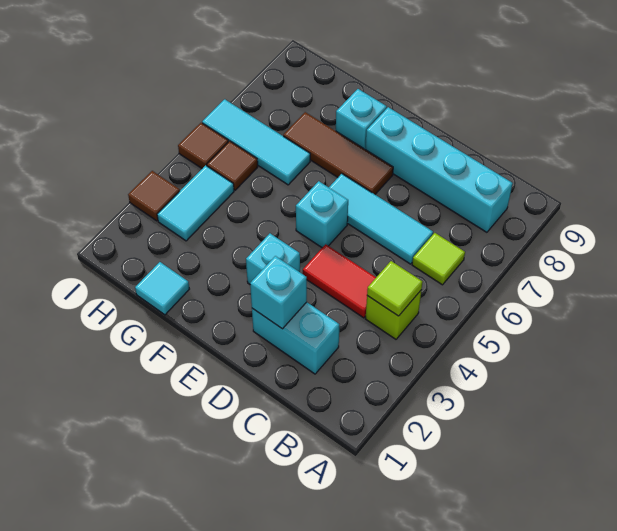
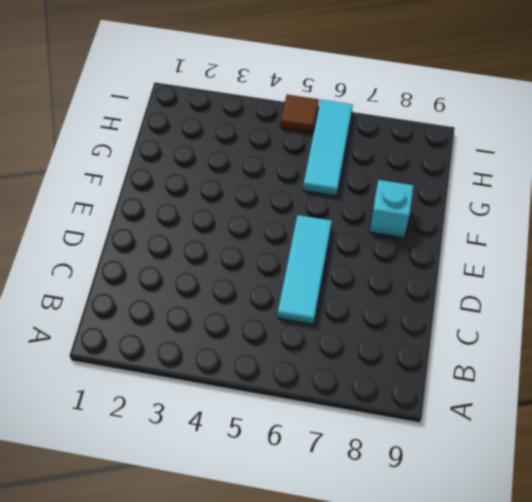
none -> lime 1x1 brick [366,291,421,339]
none -> lime 1x1 tile [412,233,465,285]
none -> cyan 1x4 brick [365,107,513,232]

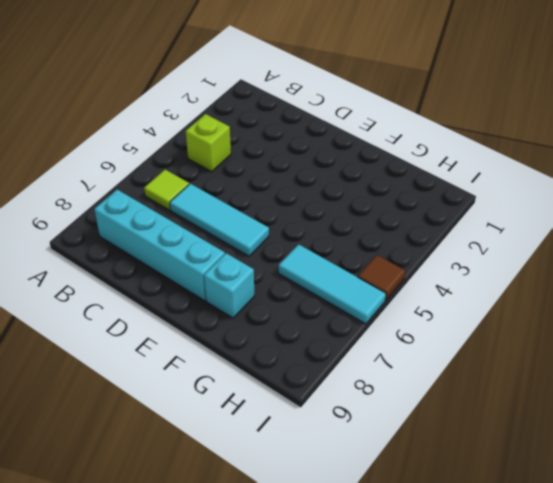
none -> cyan 1x2 brick [252,302,339,374]
none -> red 1x2 tile [303,244,376,318]
none -> cyan 1x1 brick [246,234,300,284]

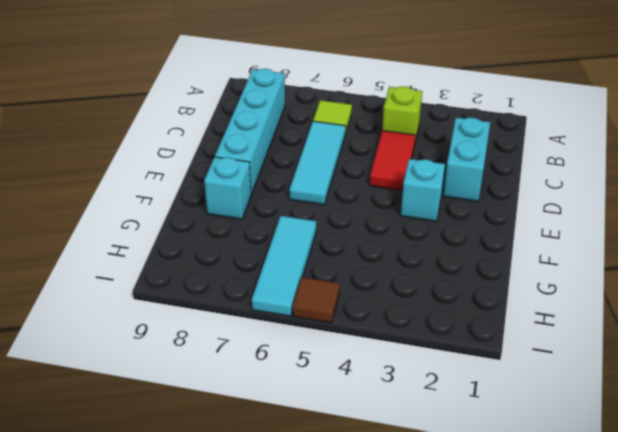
none -> cyan 1x1 brick [296,181,348,247]
none -> brown 1x3 tile [283,112,393,194]
none -> cyan 1x1 tile [135,262,189,315]

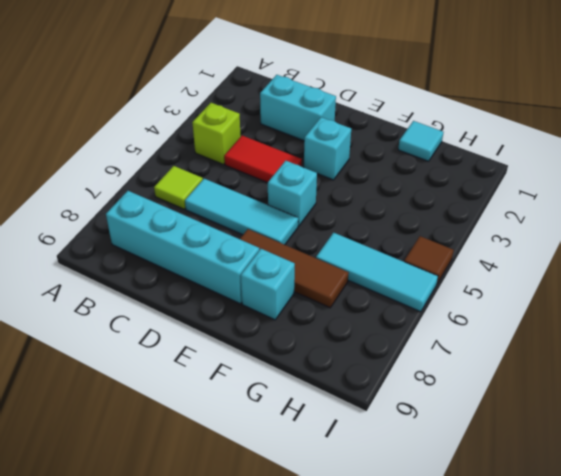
none -> cyan 1x2 tile [157,165,234,241]
none -> brown 1x1 tile [207,141,258,190]
none -> brown 1x1 tile [128,171,180,221]

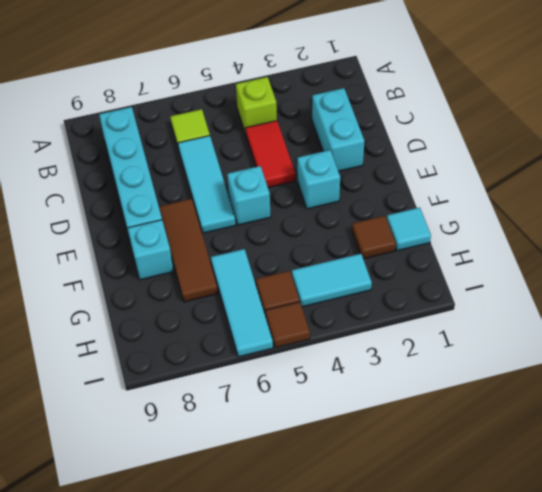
brown 1x1 tile [352,216,396,259] -> brown 1x1 tile moved to [128,171,180,221]
none -> lime 1x1 tile [367,261,423,316]
none -> cyan 1x1 brick [250,256,307,329]

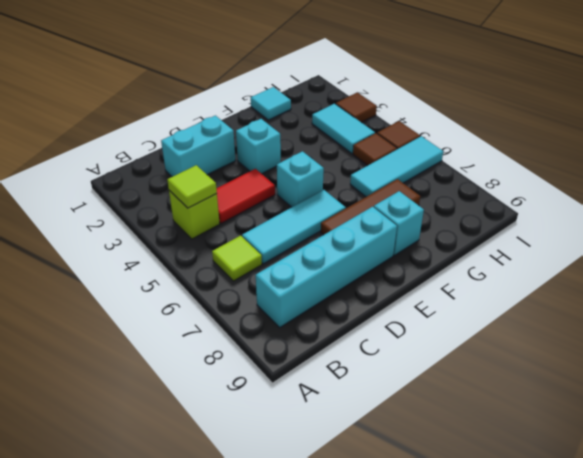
none -> cyan 1x1 brick [250,256,307,329]

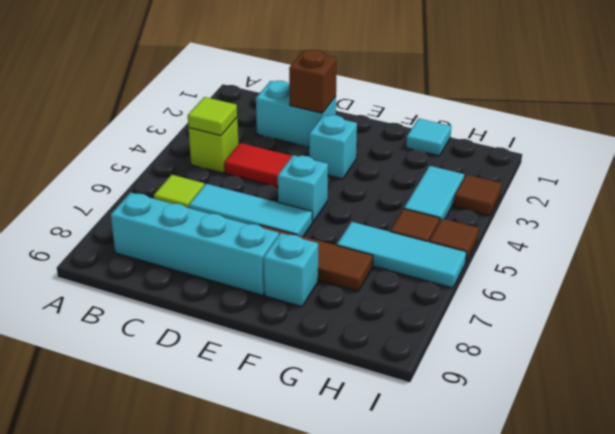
brown 1x1 brick [289,50,337,113] -> cyan 1x1 brick [250,256,307,329]

